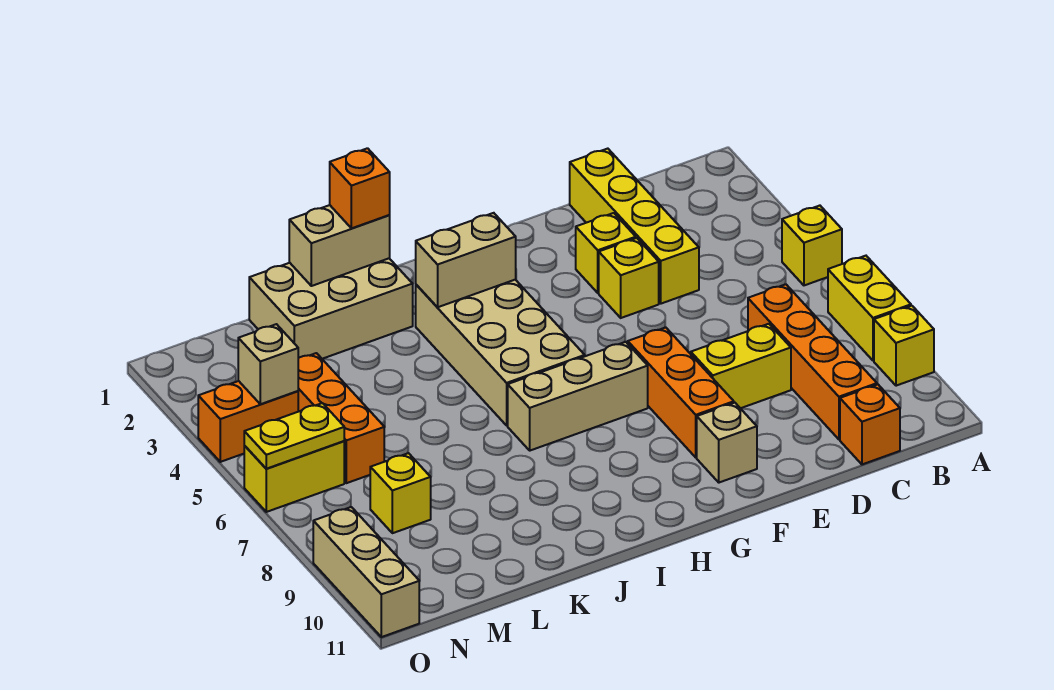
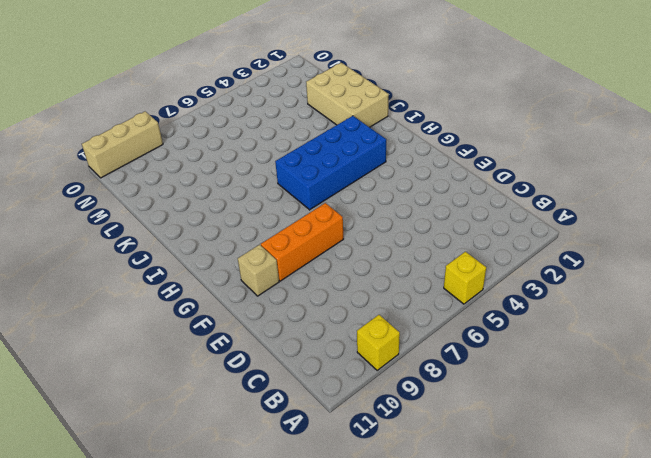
blue 2x4 brick [275,116,386,210] -> tan 2x4 brick [416,280,585,425]
none -> yellow 1x2 brick [828,256,911,361]
none -> orange 1x4 brick [748,284,877,439]
none -> orange 1x1 brick [840,385,900,464]

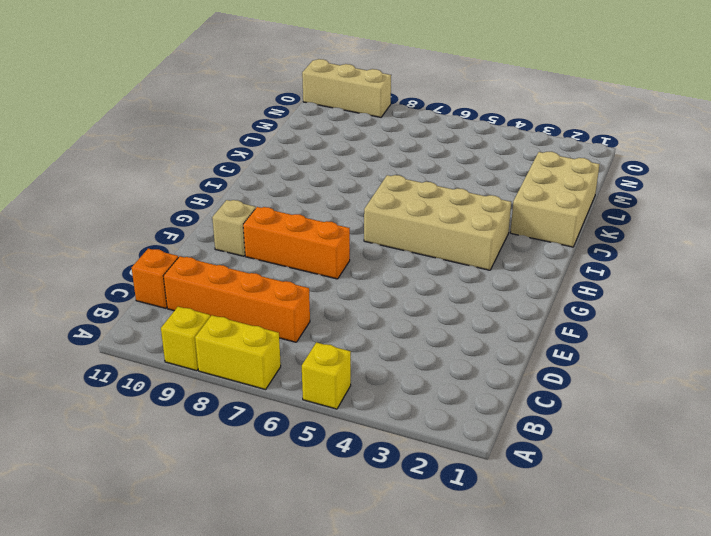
none -> yellow 1x4 brick [570,149,699,304]
none -> yellow 1x2 brick [691,324,791,408]
none -> yellow 1x1 brick [576,213,636,293]

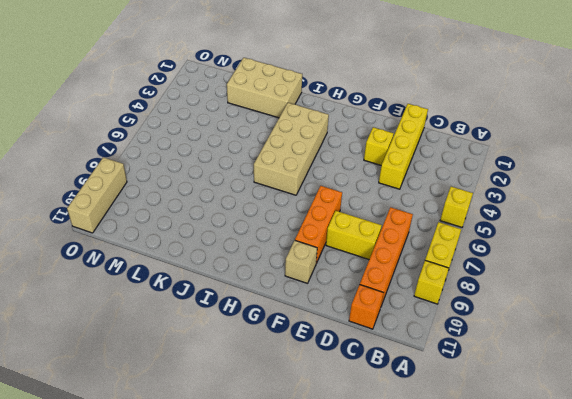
none -> yellow 1x1 brick [599,238,659,318]
none -> tan 1x3 brick [508,342,648,451]
none -> orange 1x3 brick [298,353,384,483]

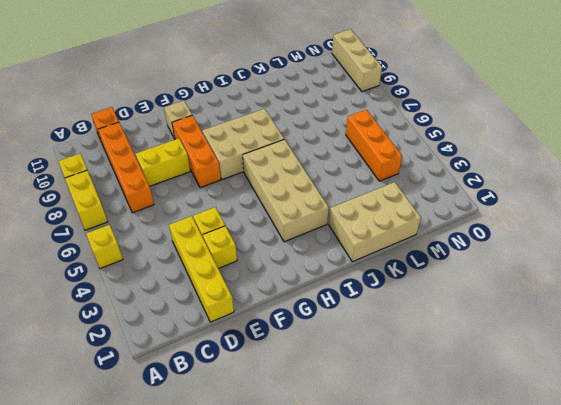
tan 2x3 brick [202,109,284,180] -> tan 1x3 brick [508,342,648,451]
none -> yellow 1x1 brick [370,453,431,533]
none -> orange 1x2 brick [198,381,298,462]
none -> yellow 1x2 brick [244,441,344,512]

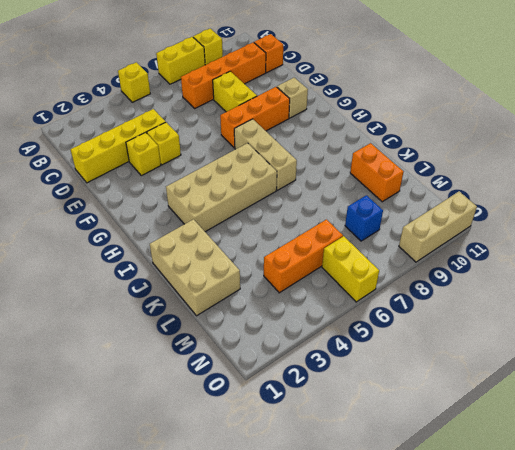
orange 1x2 brick [350,143,403,202] -> orange 1x2 brick moved to [198,381,298,462]
blue 1x1 brick [345,195,383,241] -> yellow 1x1 brick [370,453,431,533]
none -> tan 1x2 brick [416,213,516,307]
none -> tan 1x2 brick [289,205,390,286]
none -> tan 1x1 brick [238,324,298,404]

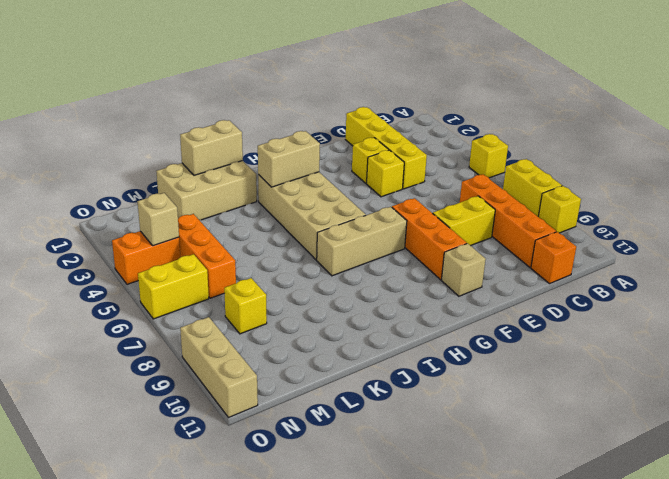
none -> yellow 1x2 plate [244,403,344,469]
none -> orange 1x1 brick [330,148,390,228]

